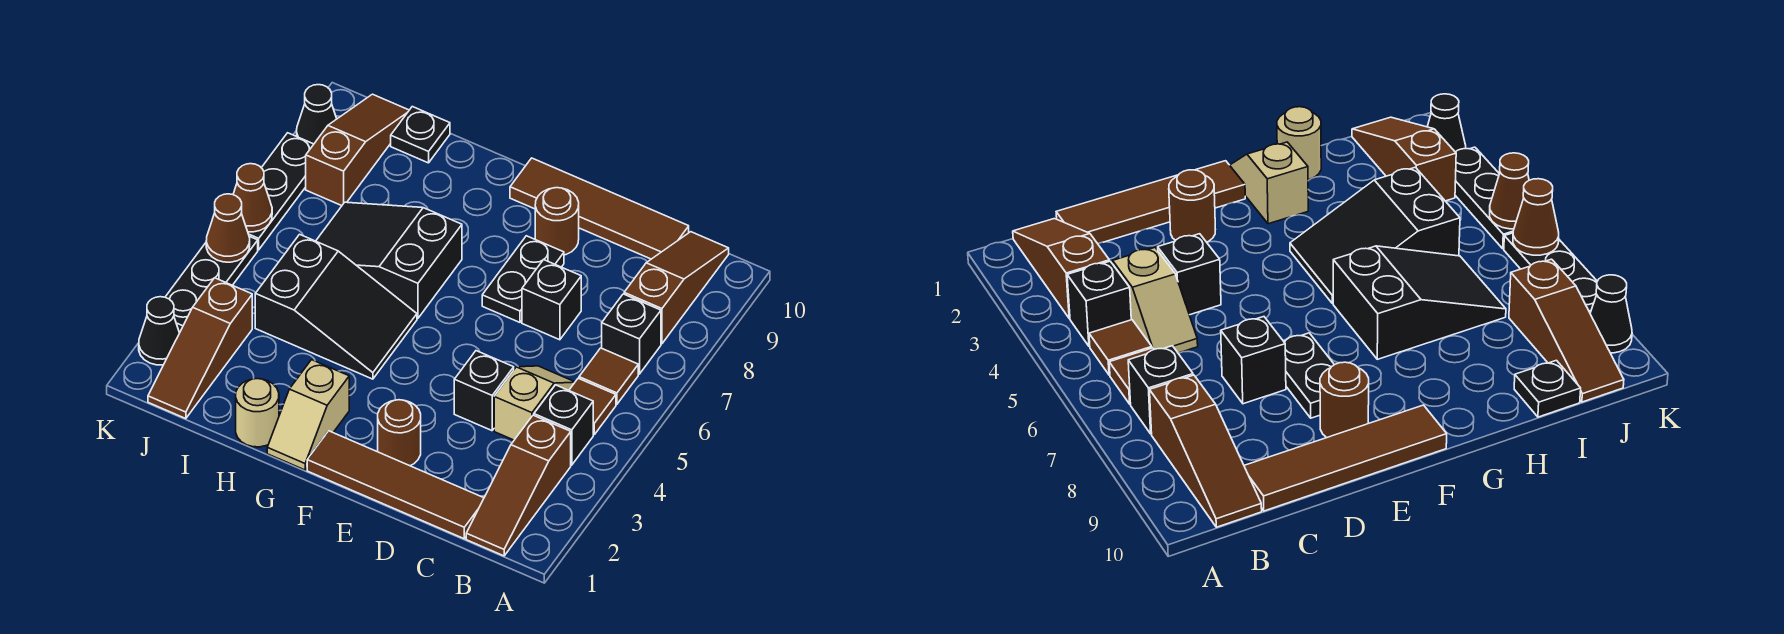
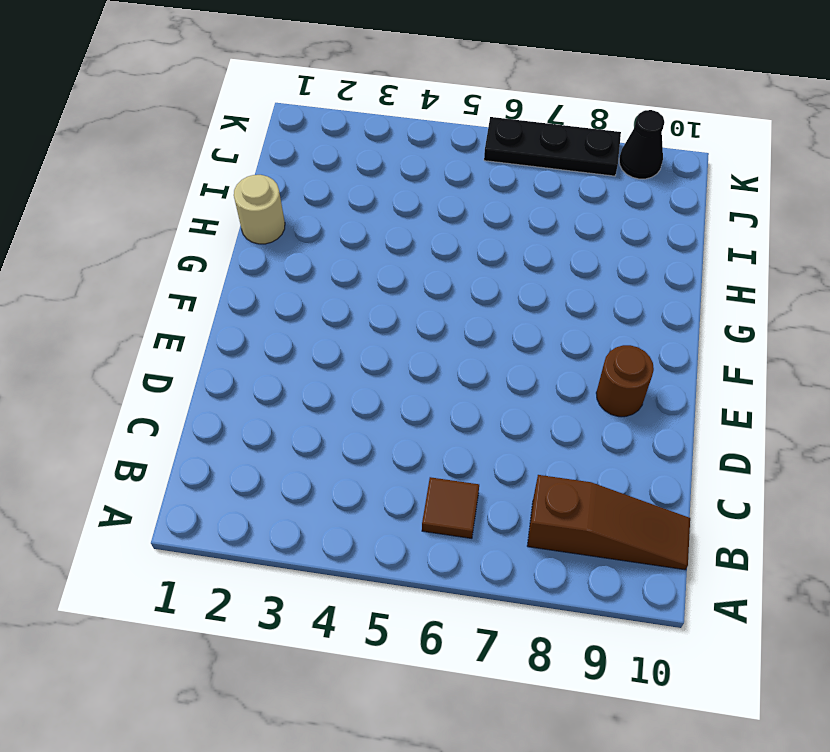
none -> brown 1x3 slope [466,415,571,556]
none -> black 1x1 brick [534,385,593,465]
none -> brown 1x1 tile [569,378,616,434]

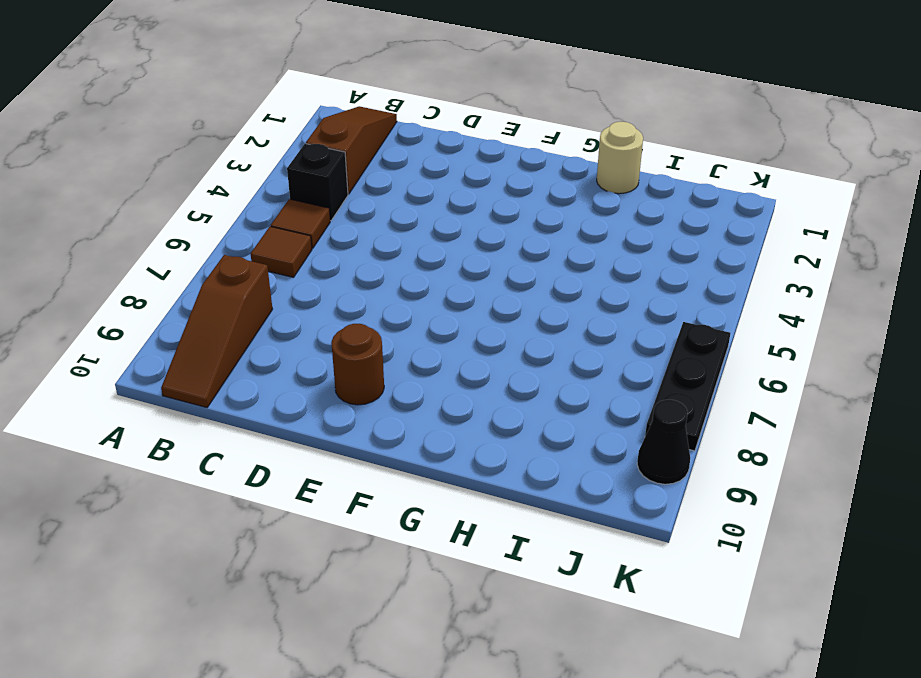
none -> black 1x1 brick [602,294,661,374]
none -> brown 1x4 tile [307,431,484,539]
none -> tan 1x2 slope [494,366,575,440]

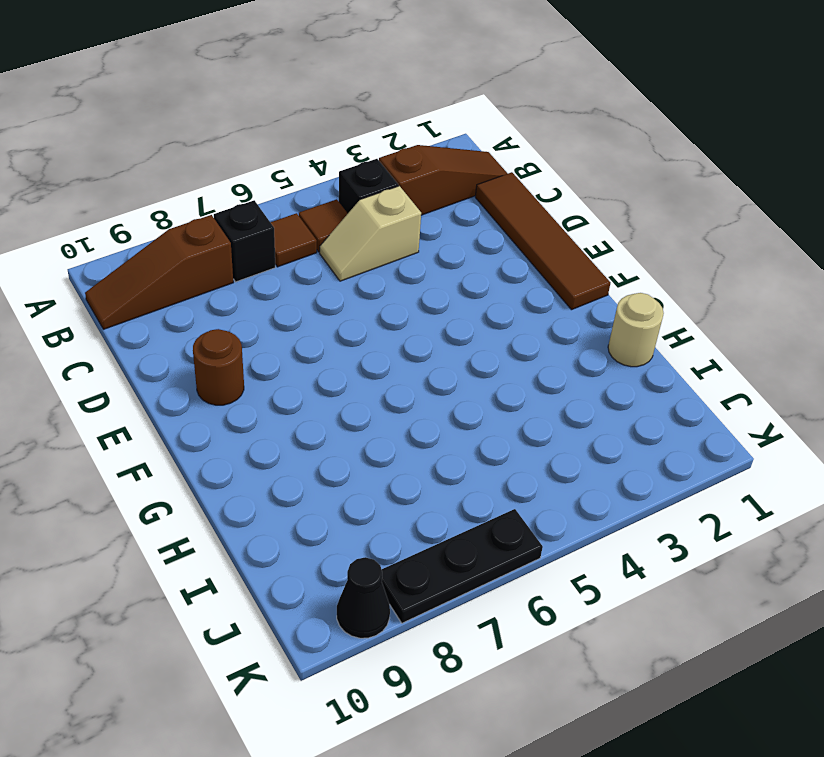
none -> brown 1x4 tile [510,158,689,259]
none -> black 1x1 brick [454,351,514,431]
none -> black 1x1 brick [522,260,581,340]

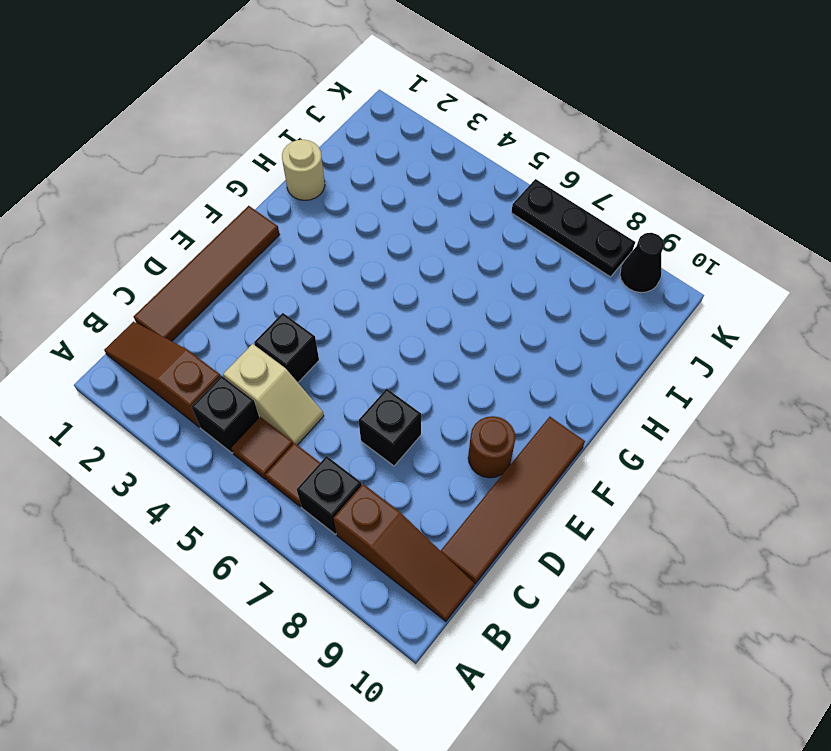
none -> brown 1x1 round brick [378,400,421,466]
none -> black 1x2 plate [482,236,564,322]
none -> tan 1x2 slope [267,360,349,470]

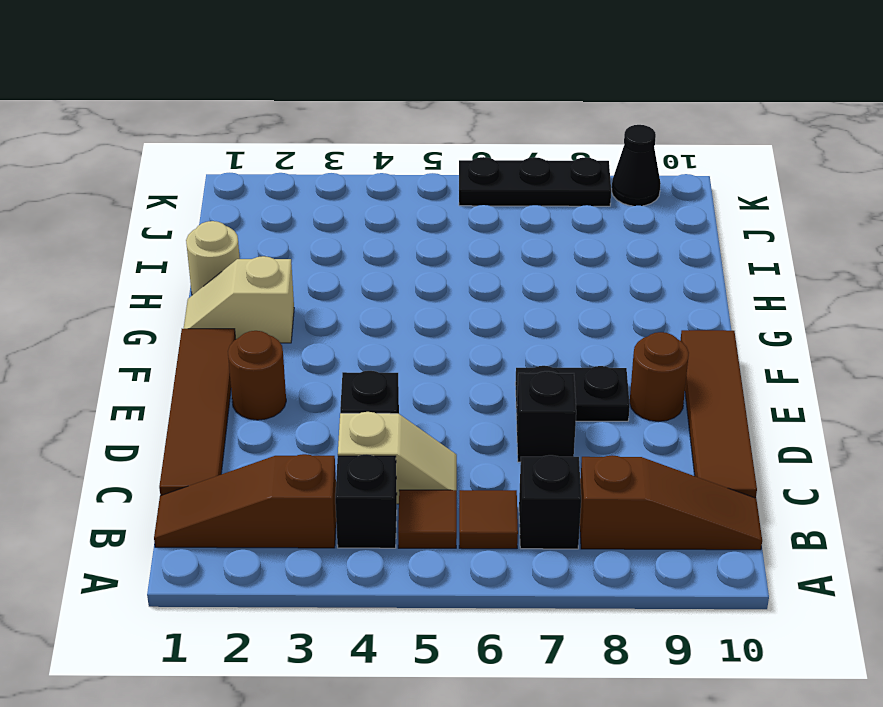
none -> black 2x3 slope [255,234,417,379]
none -> black 2x3 slope [316,202,462,318]
none -> black 1x1 plate [391,107,450,163]

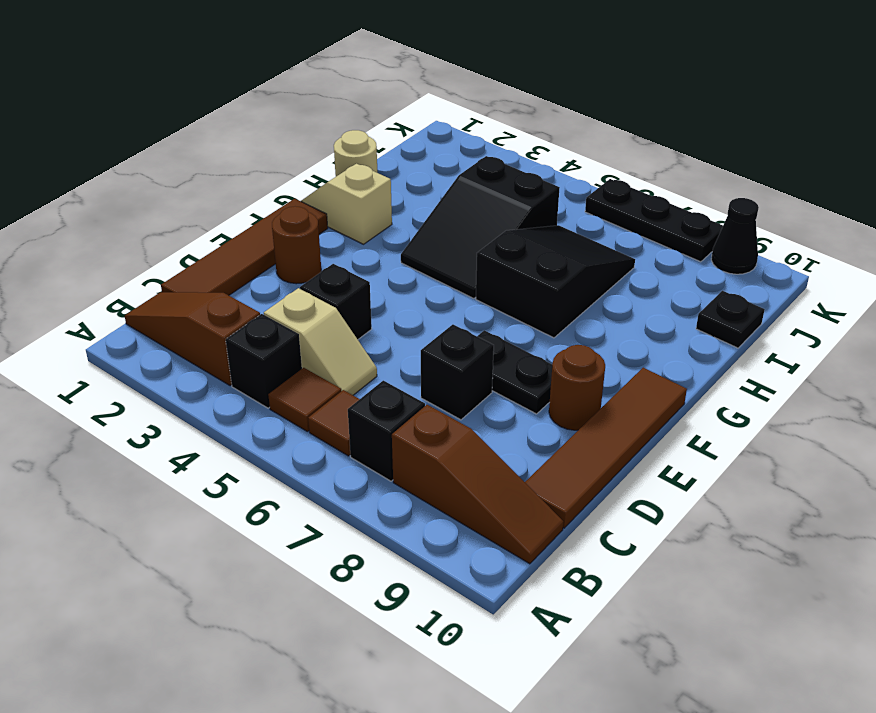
none -> brown 1x3 slope [148,278,252,419]
none -> brown 1x3 slope [306,94,409,206]
none -> black 1x1 cone [139,297,179,365]

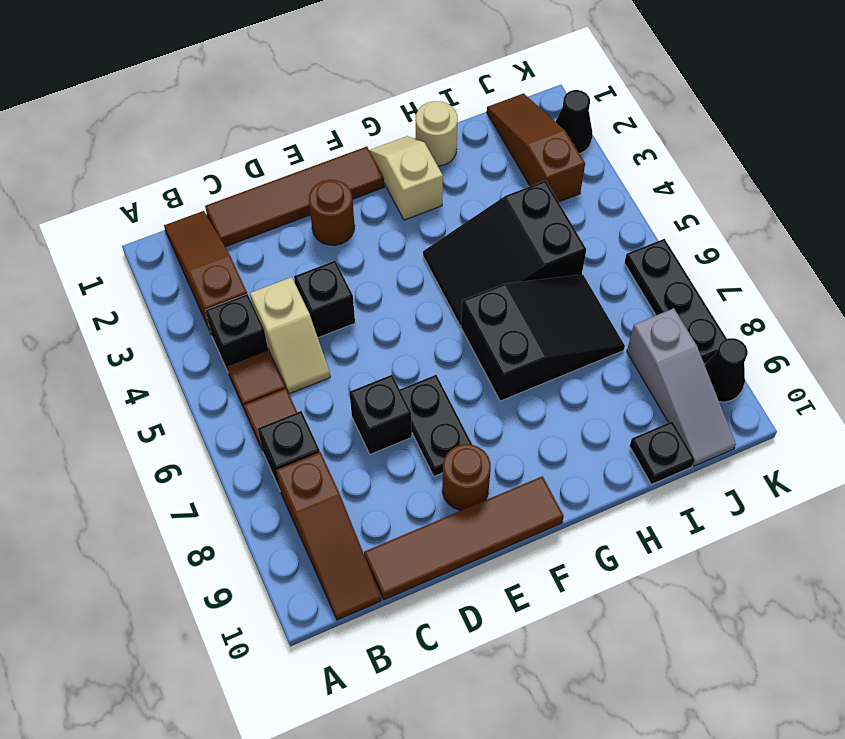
grey 1x3 slope [627,308,736,466] -> brown 1x3 slope [306,94,409,206]
none -> black 1x3 plate [165,237,258,333]
none -> brown 1x1 cone [206,194,250,262]
none -> brown 1x1 cone [233,164,272,232]

